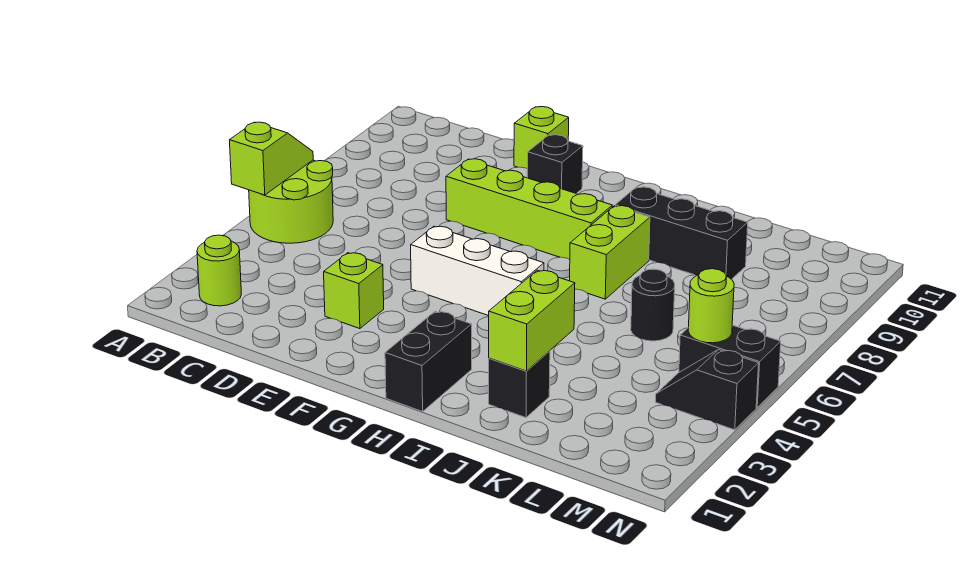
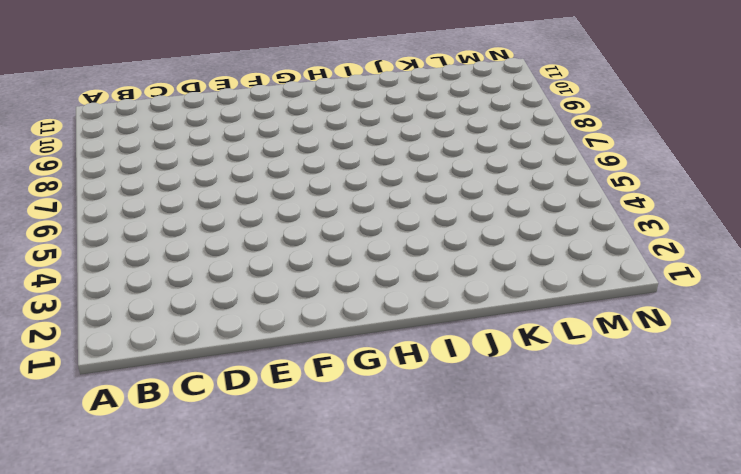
none -> lime 2x2 round brick [249,160,333,243]
none -> lime 1x1 round brick [197,235,241,306]
none -> lime 1x1 brick [324,253,384,329]

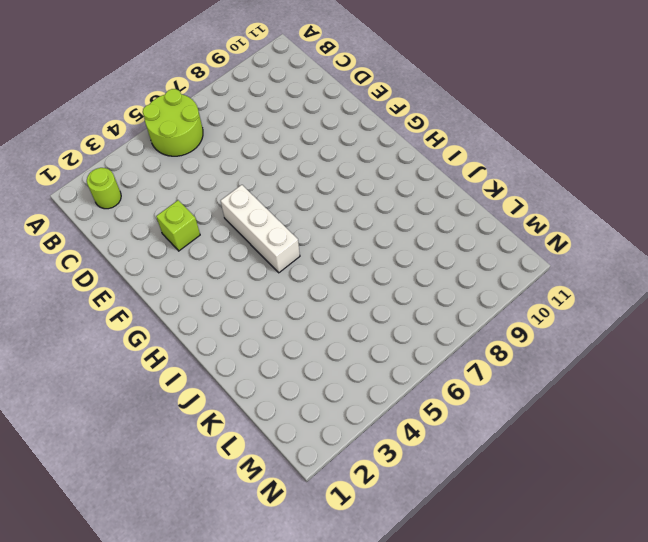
none -> lime 1x4 brick [446,159,612,259]
none -> lime 1x1 brick [514,107,569,168]
none -> black 1x1 brick [527,135,583,194]

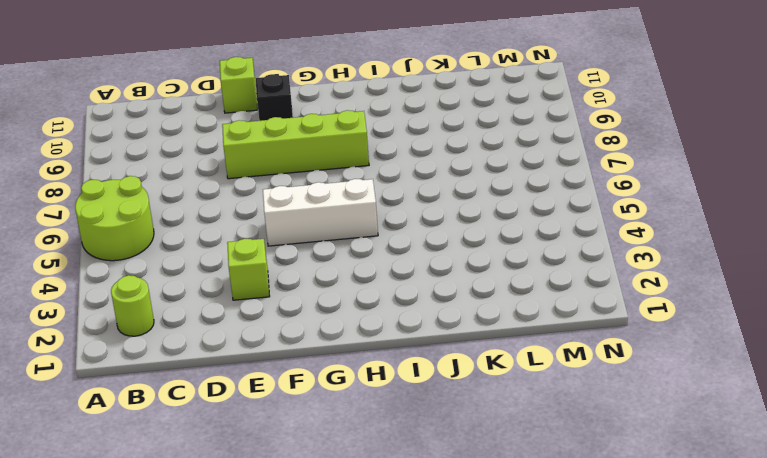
none -> black 1x2 brick [385,311,472,412]
none -> lime 1x2 brick [570,206,650,299]
none -> black 1x3 brick [615,187,748,279]

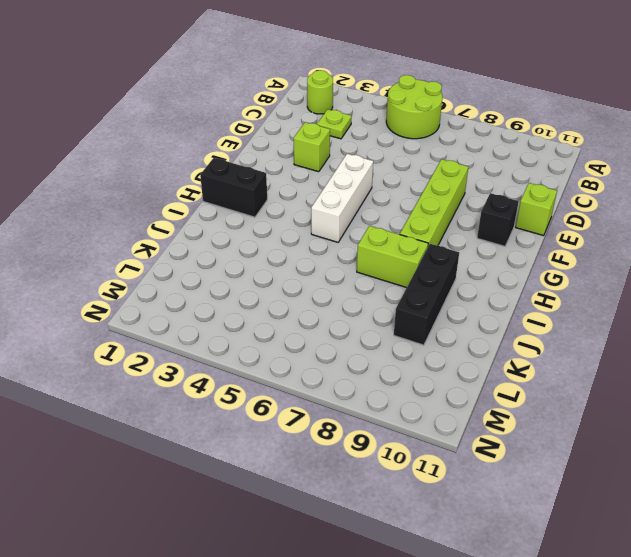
lime 1x1 plate [317,109,352,139] -> none
none -> black 1x1 brick [489,351,550,418]
none -> black 1x1 round brick [631,269,675,341]
none -> black 1x2 slope [656,349,759,430]

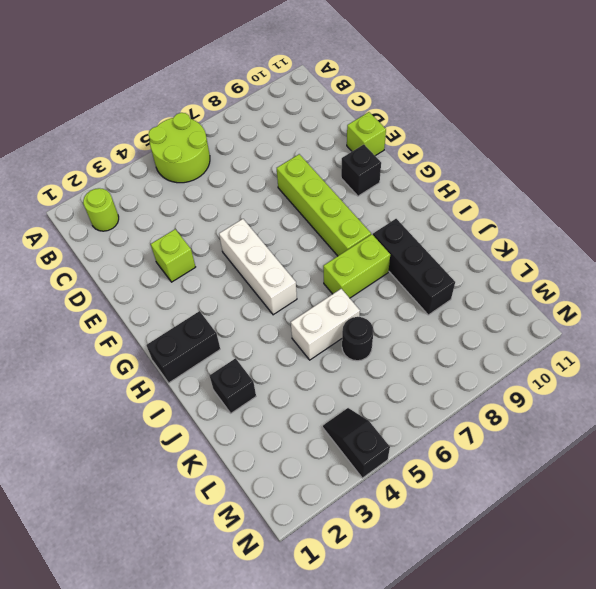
white 1x2 brick [291,289,360,360] -> none
none -> black 1x2 brick [679,325,781,407]
none -> lime 1x2 slope [230,122,313,195]
none -> lime 1x2 brick [489,270,575,371]

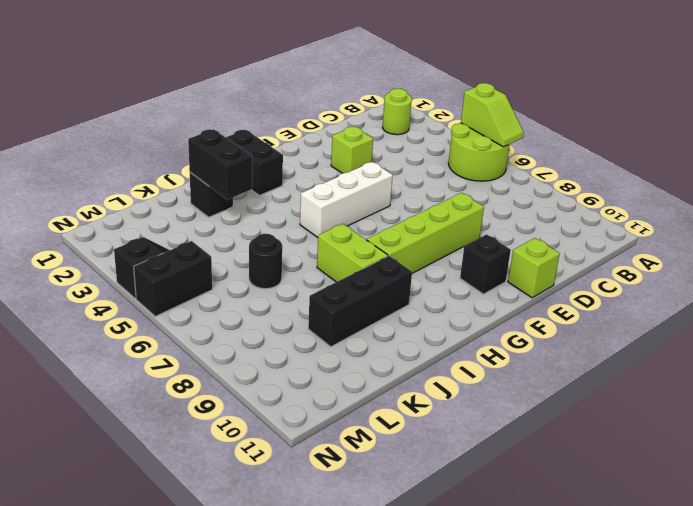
black 1x2 brick [188,129,252,200] -> lime 1x2 brick [489,270,575,371]
none -> lime 1x1 round brick [688,269,734,343]

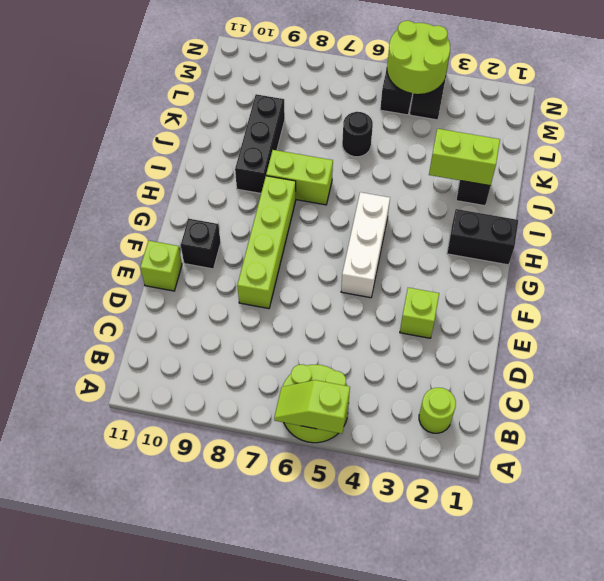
lime 2x2 round brick [387,21,450,94] -> lime 1x1 round brick [688,269,734,343]

